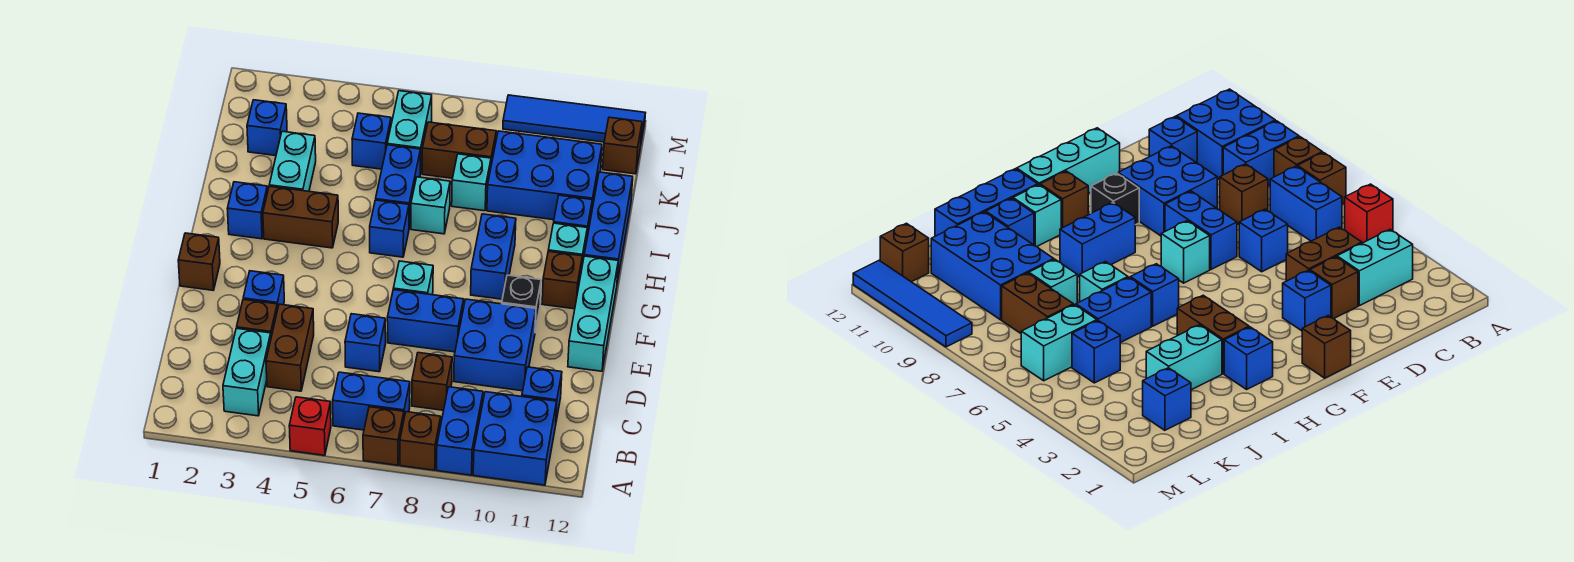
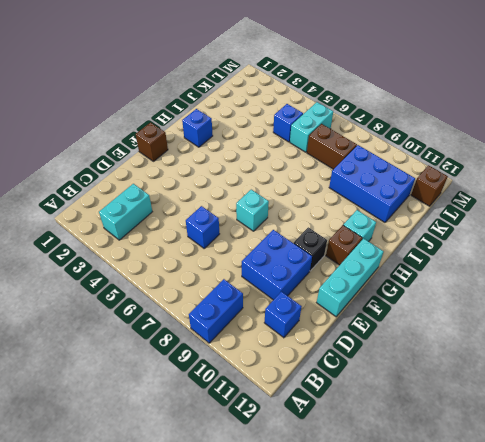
none -> red 1x1 brick [289,397,331,455]
none -> brown 1x1 brick [363,407,404,465]
none -> brown 1x1 brick [400,412,441,470]
none -> blue 2x2 brick [473,392,557,485]

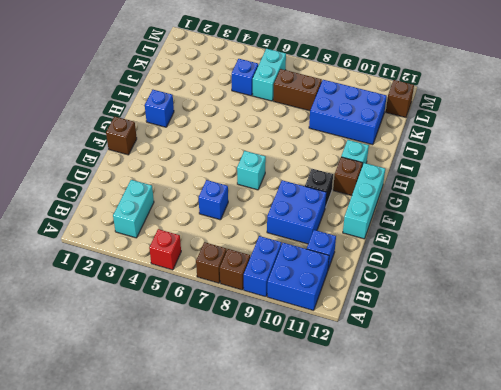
none -> blue 1x2 brick [333,372,410,430]
none -> brown 1x2 brick [266,304,314,391]
none -> brown 1x1 brick [412,353,452,410]
none -> brown 1x1 brick [237,299,277,337]

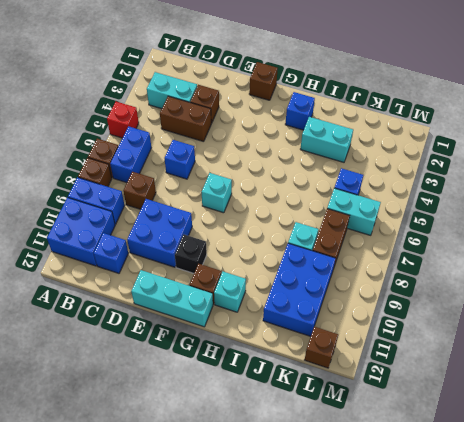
none -> blue 1x1 brick [243,271,284,310]
none -> blue 1x2 brick [387,290,464,352]
none -> blue 1x2 brick [471,214,516,299]
none -> brown 1x2 brick [263,186,338,248]

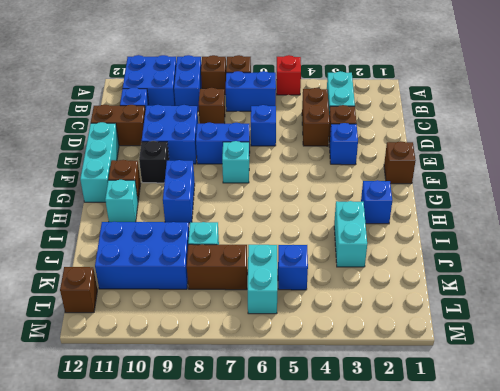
brown 1x2 brick [91,105,145,146] -> brown 1x2 brick moved to [263,186,338,248]
none -> blue 1x1 brick [370,200,409,257]
none -> blue 1x3 brick [584,172,633,282]
none -> blue 1x2 brick [376,145,421,228]
none -> cyan 1x1 brick [411,177,450,234]

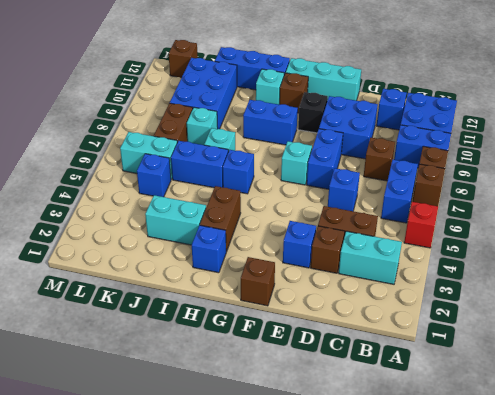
none -> blue 1x1 brick [554,195,592,237]
none -> blue 1x1 brick [247,100,287,156]
none -> blue 1x4 tile [503,95,645,142]

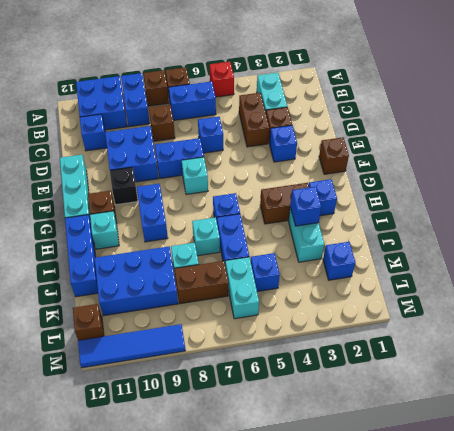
blue 1x1 brick [290,187,321,226] -> blue 1x1 brick moved to [554,195,592,237]

